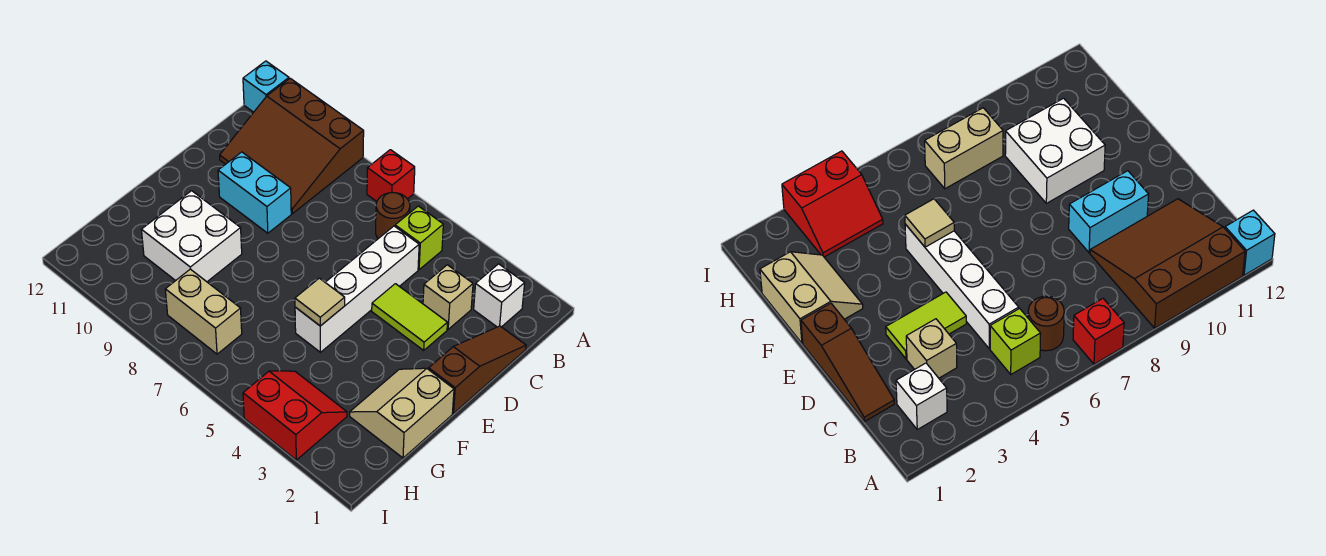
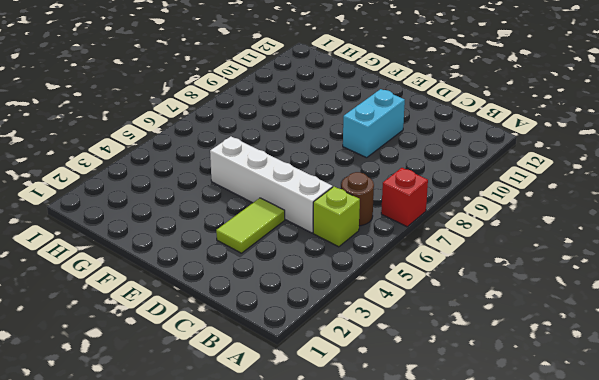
none -> brown 3x3 slope [220,78,364,214]
none -> cyan 1x1 brick [243,61,289,112]
none -> white 1x1 brick [474,264,525,327]

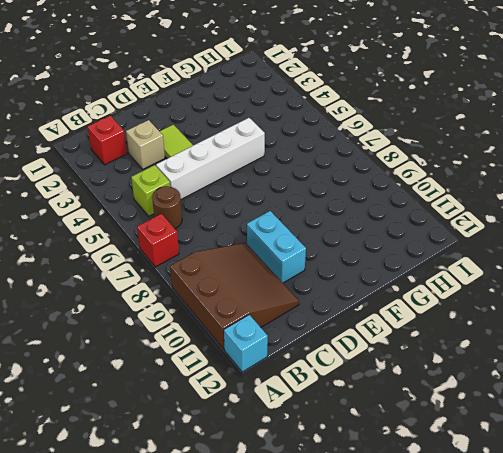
red 1x1 brick [87,116,127,165] -> white 1x1 brick [474,264,525,327]
none -> brown 1x3 slope [429,326,526,413]
none -> tan 2x2 slope [350,368,454,458]
none -> white 2x2 brick [141,191,242,282]

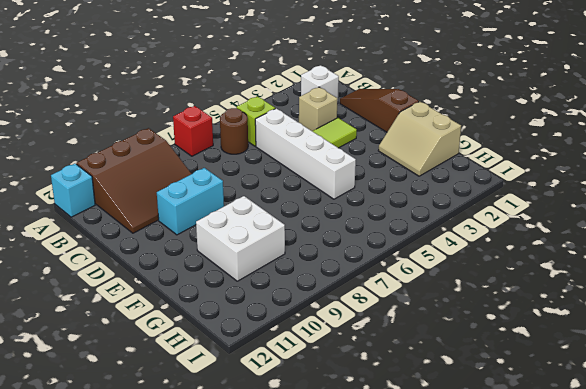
none -> red 2x2 slope [243,371,347,460]
none -> tan 1x2 brick [165,269,242,354]
none -> tan 1x1 tile [295,278,345,326]

